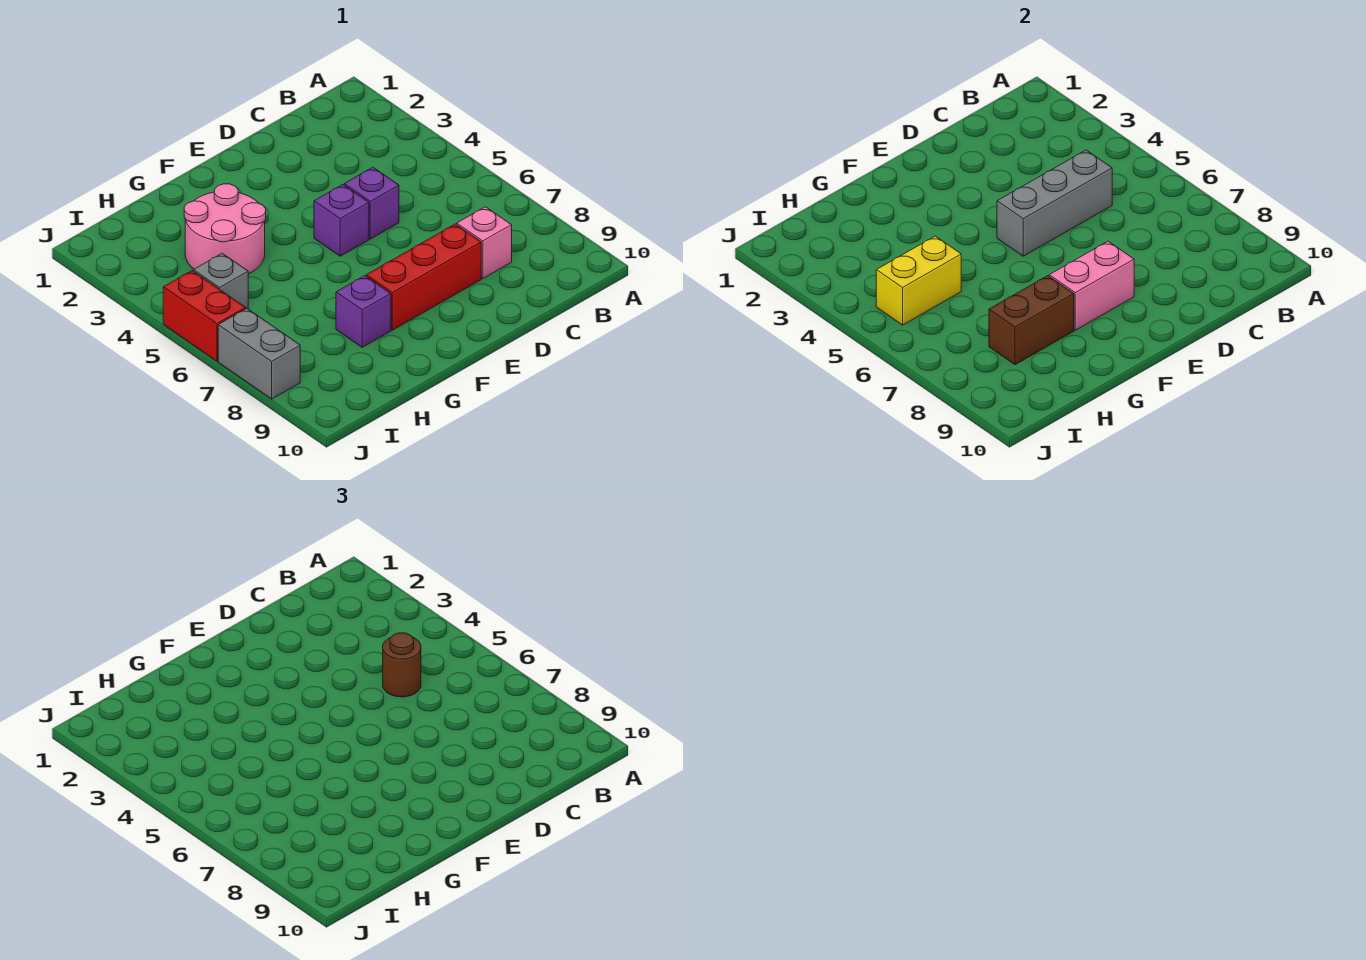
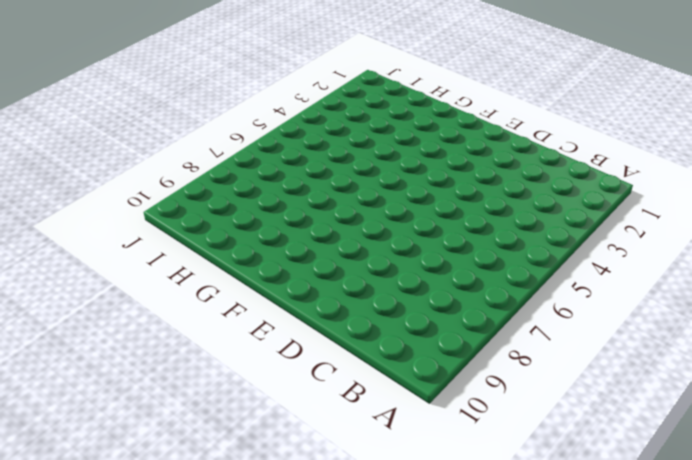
none -> pink 1x1 brick [457,207,512,279]
none -> purple 1x1 brick [344,167,399,239]
none -> red 1x3 brick [366,224,481,330]

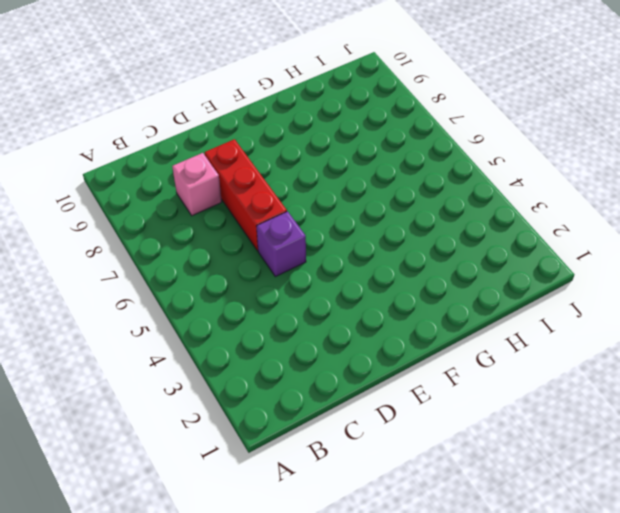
red 1x3 brick [205,139,287,251] -> red 1x3 brick turned to [366,224,481,330]
none -> purple 1x1 brick [314,185,369,256]
none -> pink 2x2 round brick [184,184,266,274]
none -> purple 1x1 brick [336,276,391,347]

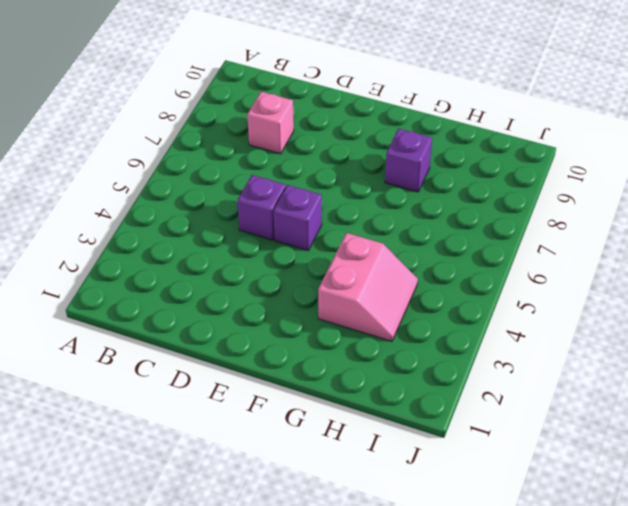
pink 2x2 slope [318,233,418,341] -> pink 2x2 round brick [184,184,266,274]
none -> red 1x3 brick [366,224,481,330]
none -> grey 1x1 brick [193,253,248,309]
none -> red 1x2 brick [163,271,246,361]

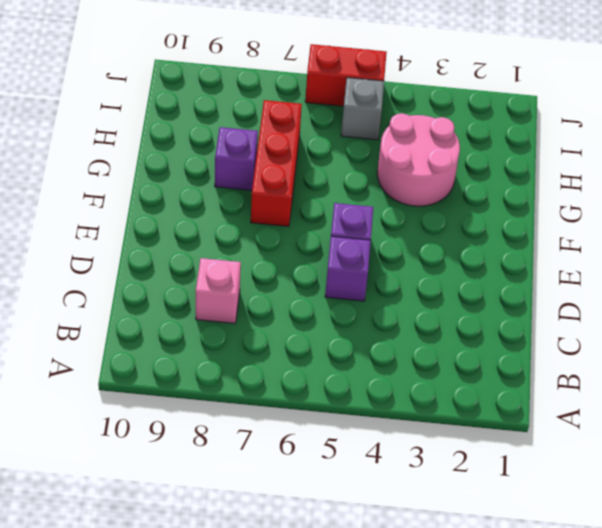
red 1x3 brick [251,100,302,226] -> red 1x3 brick moved to [366,224,481,330]
none -> grey 1x2 brick [218,308,300,399]
none -> grey 1x3 brick [997,150,1112,256]
none -> pink 1x2 brick [1049,241,1134,330]

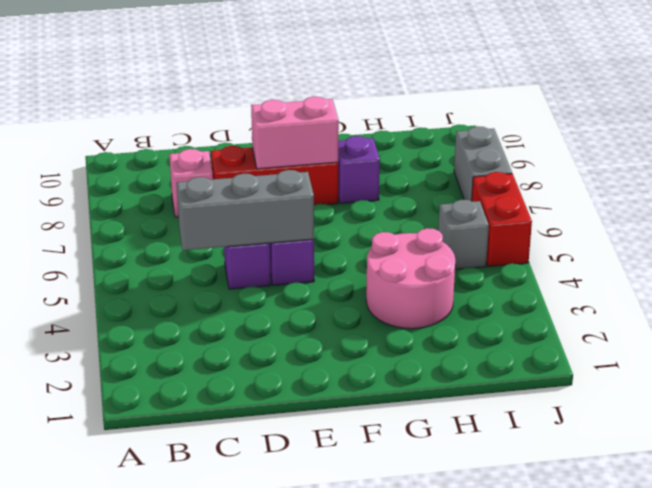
none -> brown 1x2 brick [989,276,1074,365]
none -> yellow 1x2 brick [876,236,961,325]
none -> brown 1x1 round brick [383,633,421,697]

